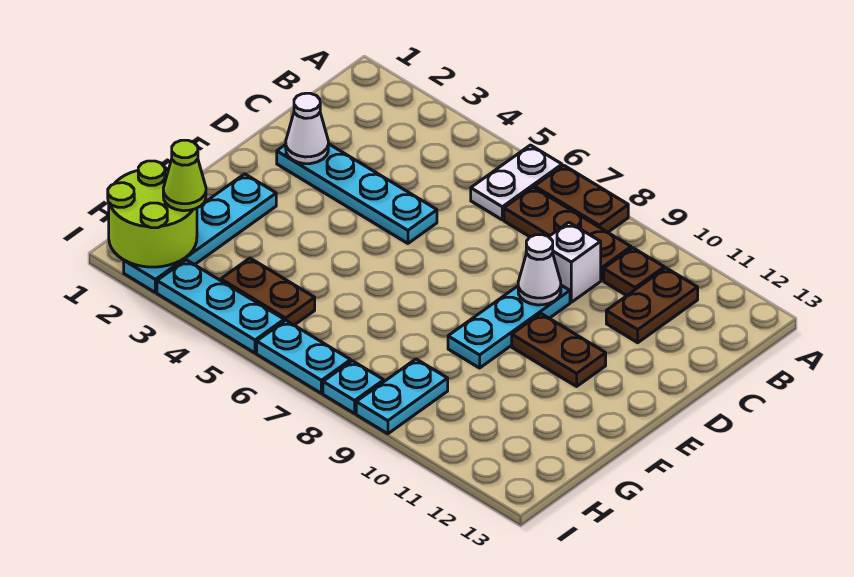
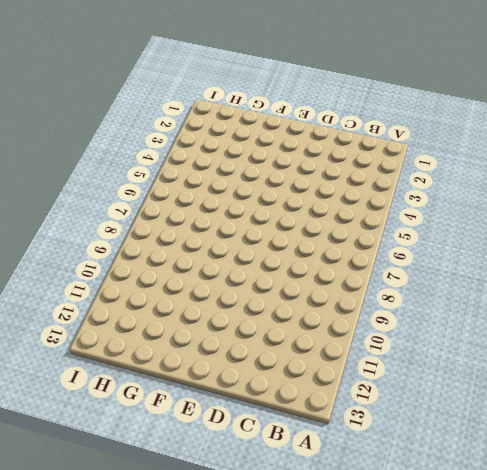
none -> white 1x2 plate [471,145,562,220]
none -> brown 1x2 plate [535,165,628,232]
none -> brown 1x3 plate [504,187,631,280]

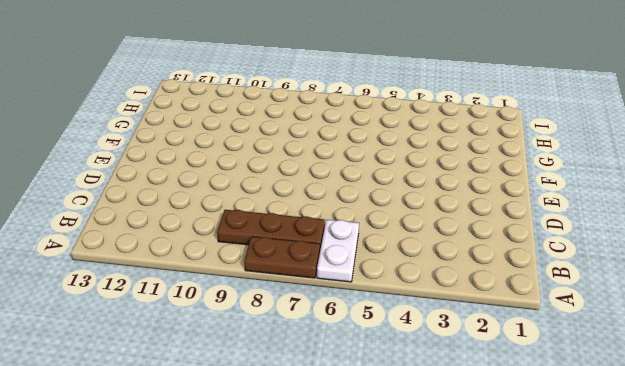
none -> brown 1x1 plate [604,248,664,296]
none -> brown 1x2 plate [606,268,698,343]
none -> white 1x1 brick [549,222,601,302]

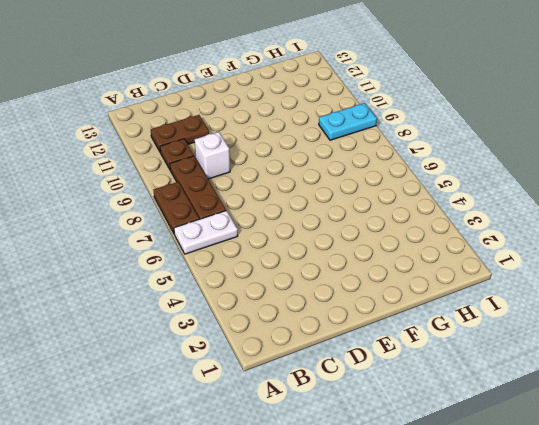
none -> cyan 1x4 plate [277,144,437,243]
none -> cyan 1x3 plate [448,285,570,368]
none -> brown 1x2 plate [512,314,606,386]

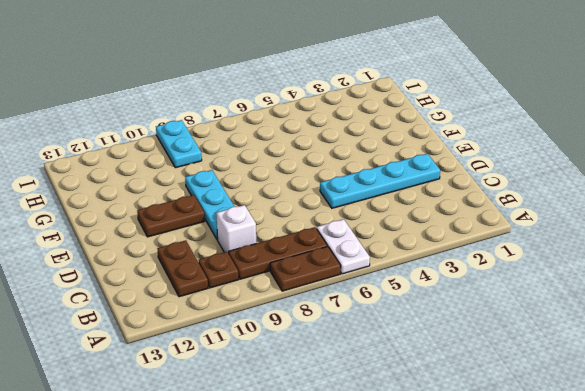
none -> cyan 1x4 plate [124,174,276,292]
none -> brown 1x2 plate [221,258,315,325]
none -> cyan 1x3 plate [157,260,284,353]

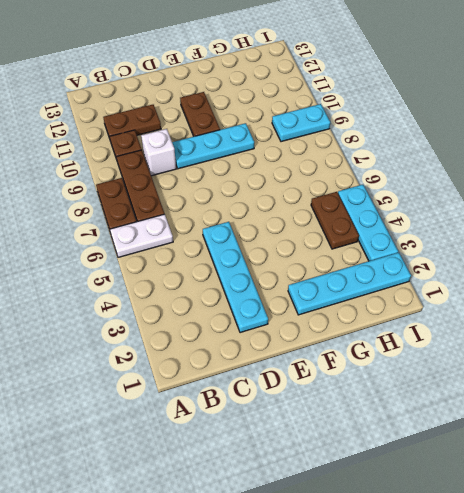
none -> cyan 1x2 plate [257,320,351,393]
none -> cyan 1x1 plate [323,361,384,414]
none -> white 1x1 cone [286,93,328,164]

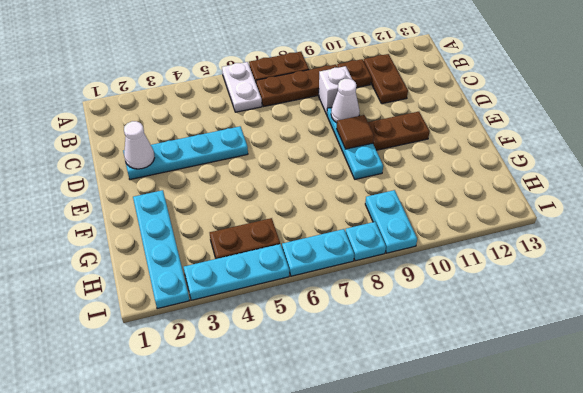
brown 1x1 tile [337,115,374,149] -> none
none -> lime 2x2 round brick [108,161,197,267]
none -> lime 1x1 cone [163,140,206,211]

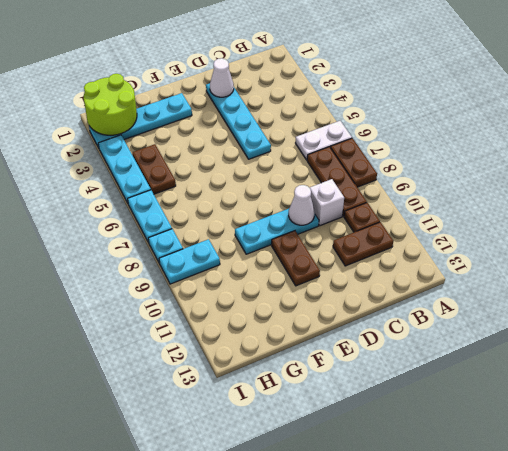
none -> lime 1x1 cone [163,140,206,211]

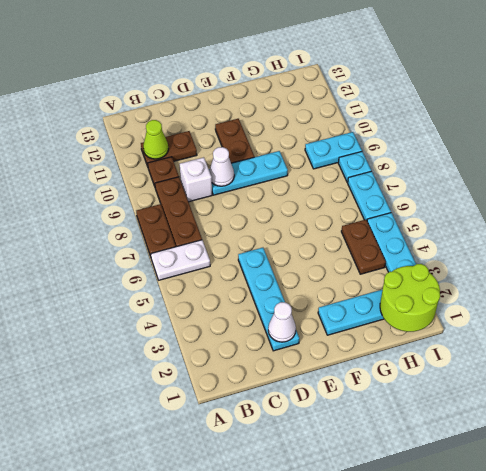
lime 1x1 cone [143,120,168,159] -> lime 1x1 cone moved to [163,140,206,211]

